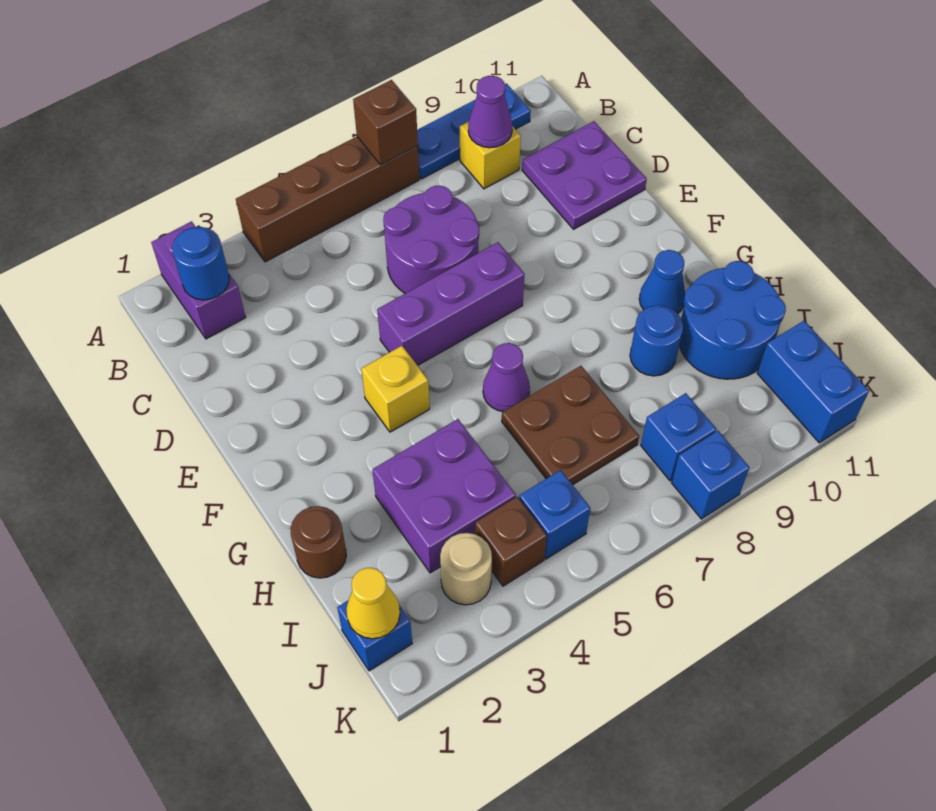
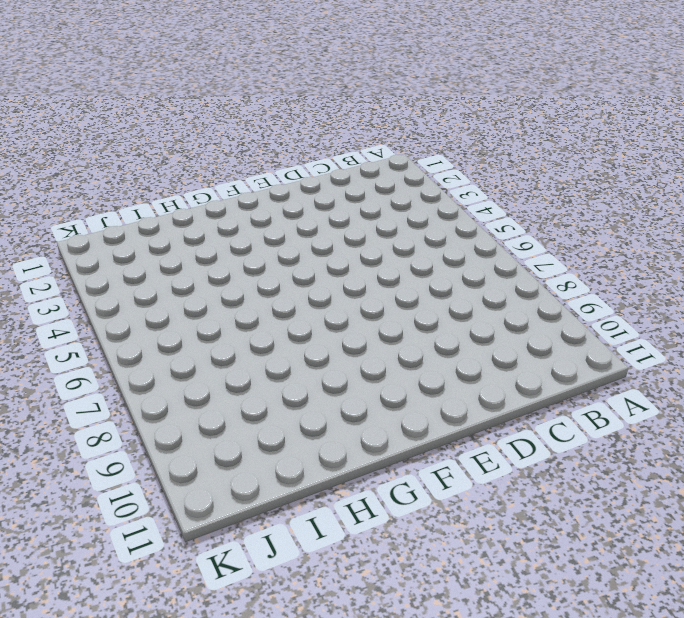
none -> purple 1x2 brick [151,221,246,339]
none -> brown 1x4 brick [236,137,419,262]
none -> blue 1x3 plate [417,84,531,179]

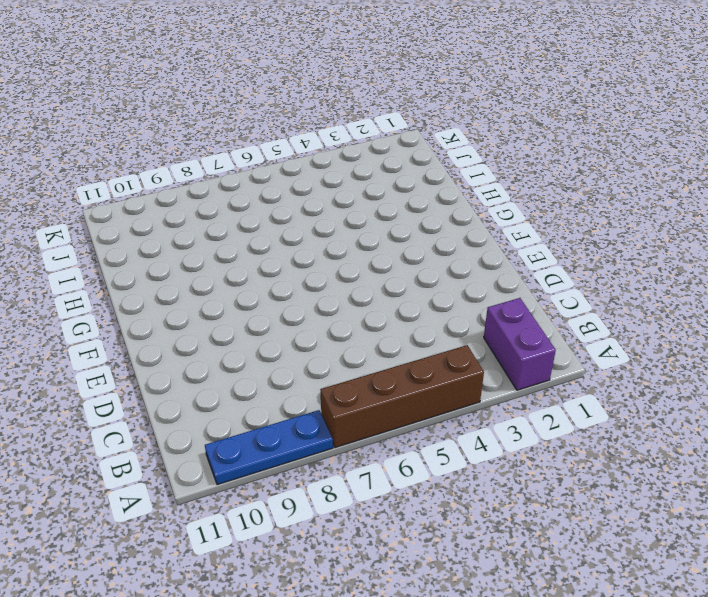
none -> yellow 1x1 brick [460,121,521,189]
none -> purple 2x2 round brick [383,186,479,293]
none -> purple 2x2 plate [522,121,647,229]

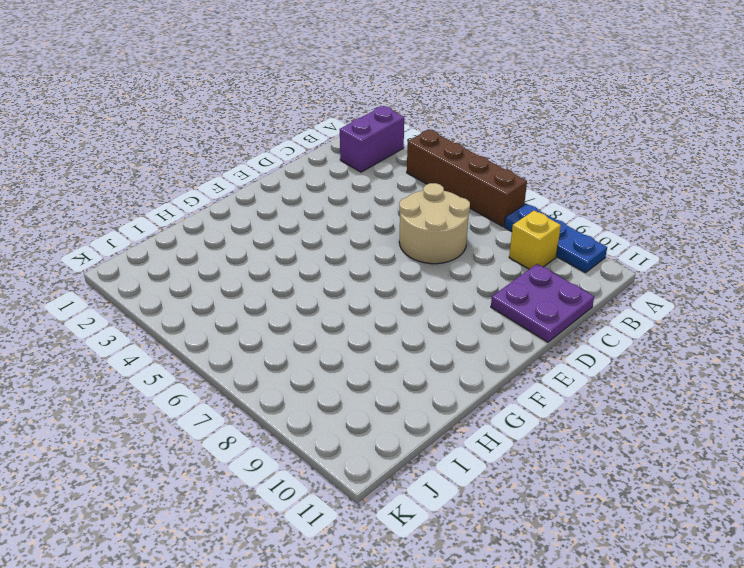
tan 2x2 round brick [399,183,470,264] -> purple 2x2 round brick [383,186,479,293]
none -> purple 1x3 brick [377,242,525,366]
none -> yellow 1x1 brick [361,346,430,432]
none -> purple 1x1 cone [483,343,530,411]

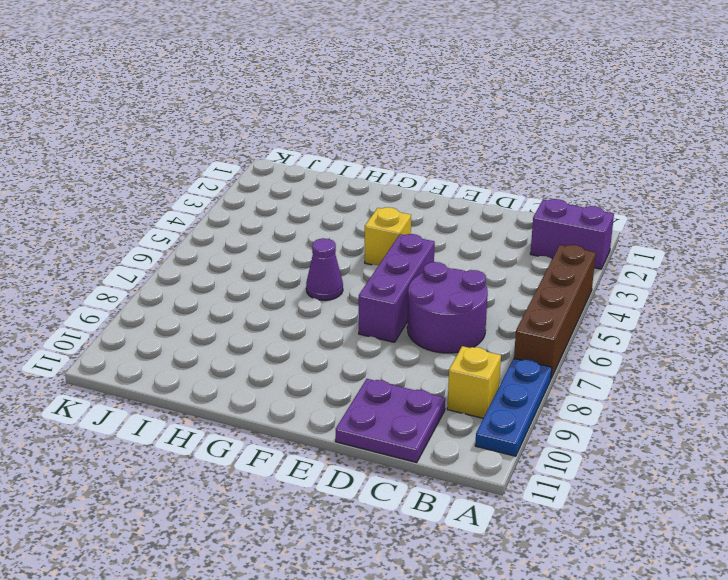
none -> blue 1x1 cone [639,250,685,313]
none -> brown 1x1 round brick [290,506,346,578]
none -> purple 2x2 brick [372,419,516,573]

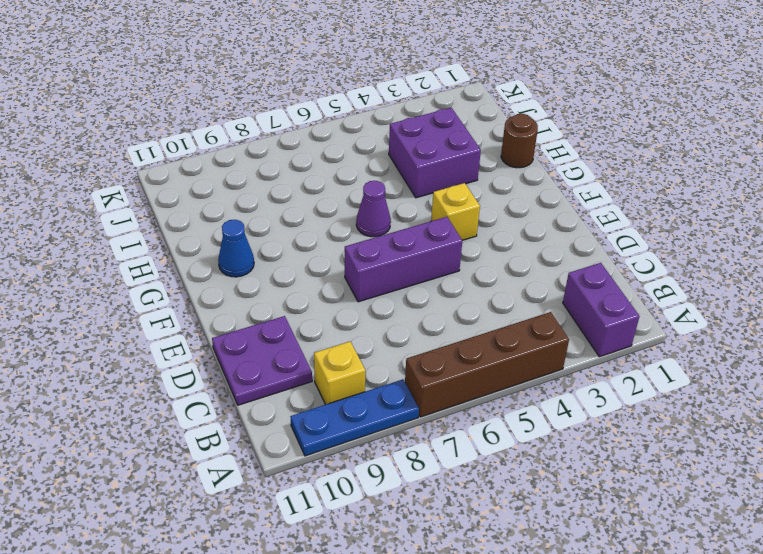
none -> purple 2x2 round brick [383,186,479,293]
none -> brown 2x2 plate [502,366,639,485]
none -> blue 1x1 round brick [630,305,683,376]

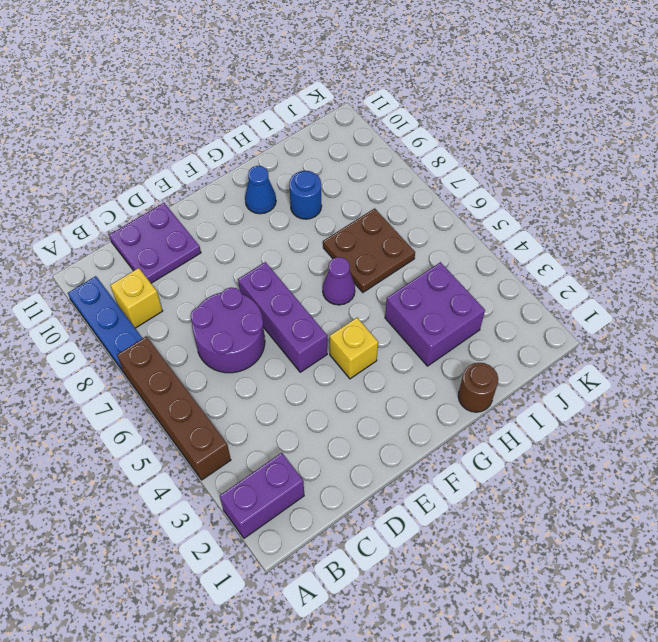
none -> blue 2x2 round brick [679,261,786,379]
none -> blue 1x1 brick [337,601,412,671]
none -> tan 1x1 round brick [440,533,492,605]

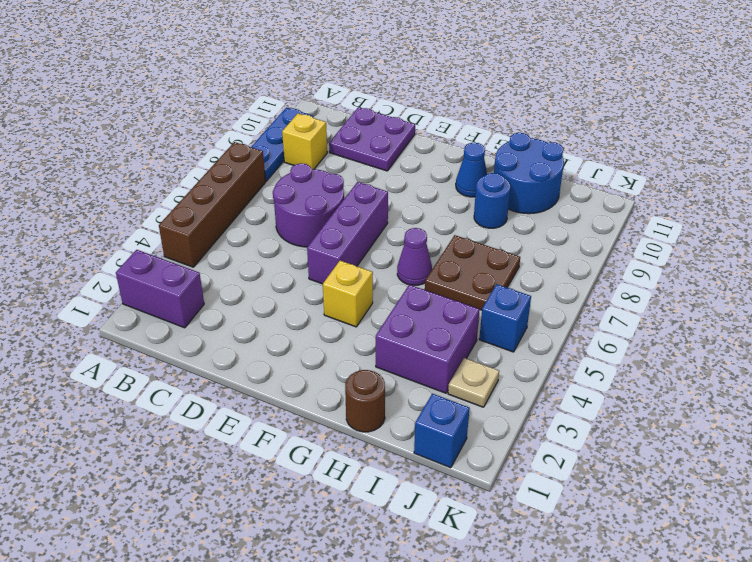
tan 1x1 plate [448,358,499,407] -> tan 1x1 round brick [440,533,492,605]
none -> brown 1x1 brick [475,497,547,586]
none -> blue 1x1 brick [641,393,716,481]
none -> blue 1x2 brick [757,321,869,443]

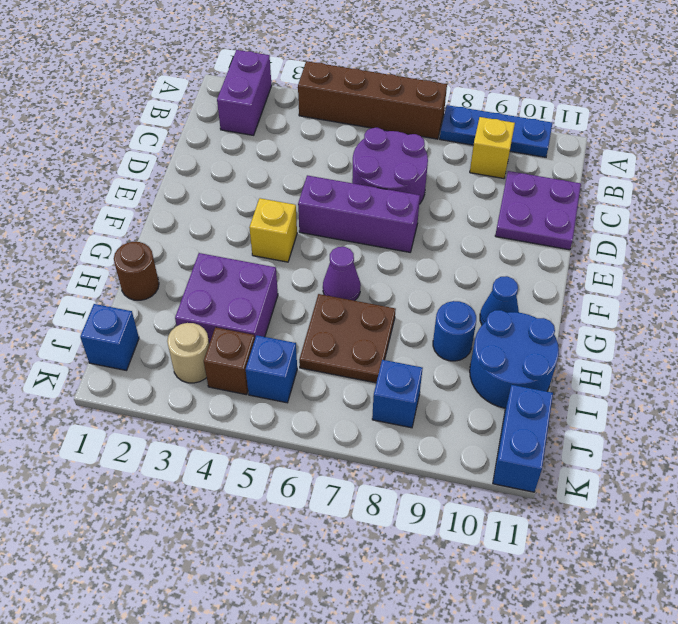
none -> blue 1x1 brick [671,431,749,519]
none -> brown 1x1 brick [353,80,418,165]
none -> blue 1x1 round brick [172,227,229,300]

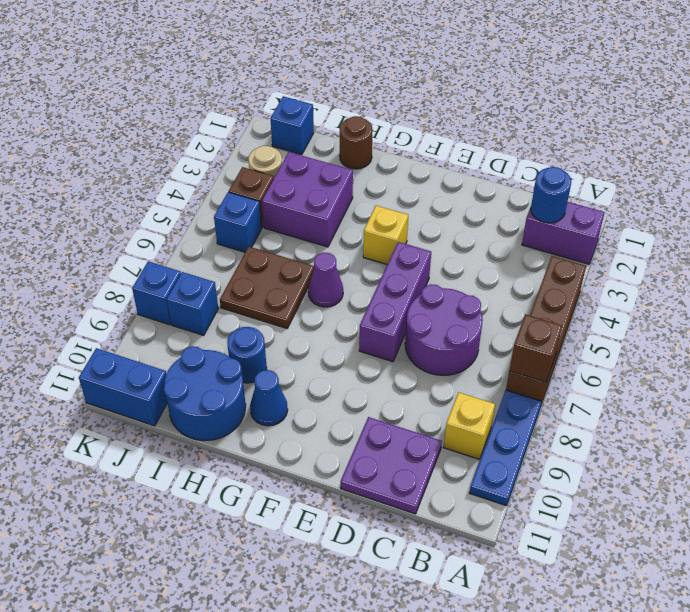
none -> purple 1x1 cone [468,76,512,148]
none -> yellow 1x1 cone [346,568,400,639]

